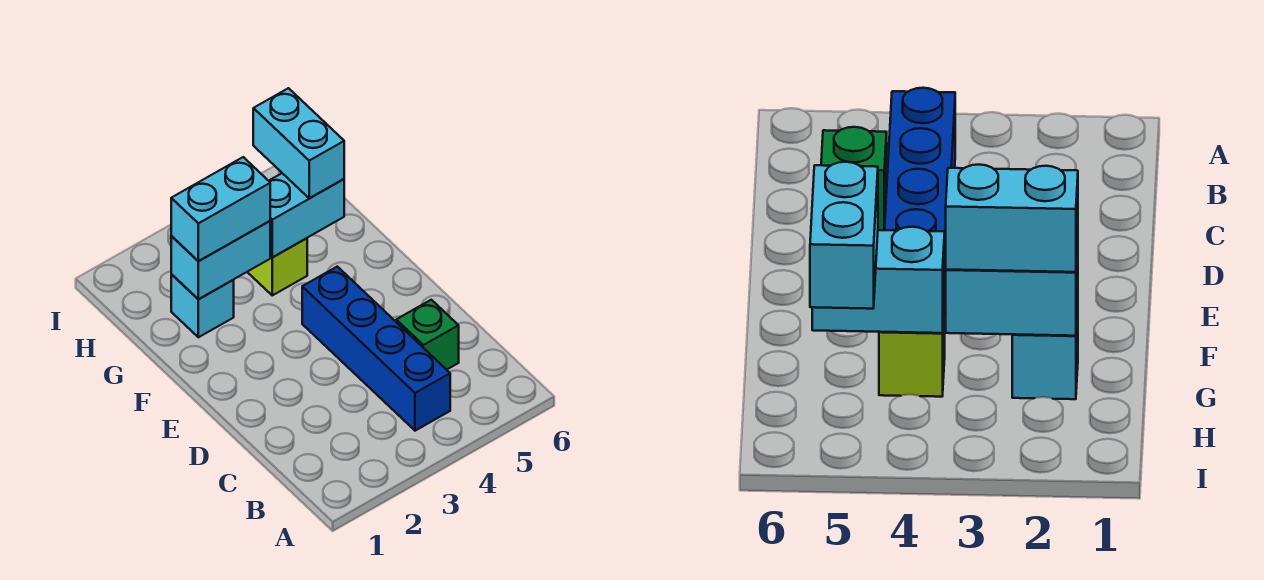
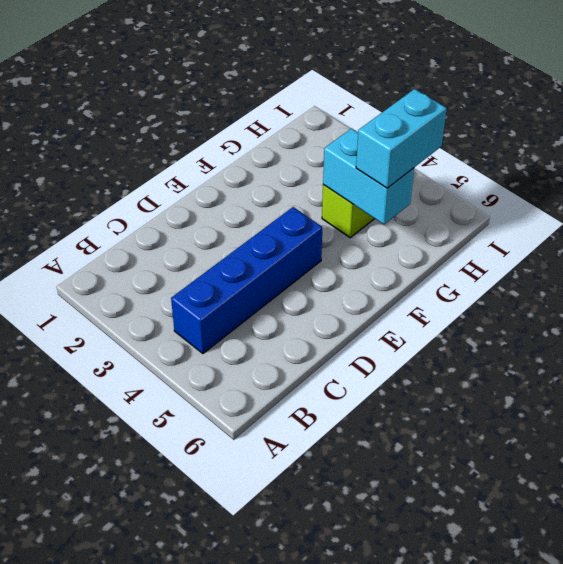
none -> green 1x1 brick [396,300,459,370]
none -> cyan 1x1 brick [171,274,234,337]

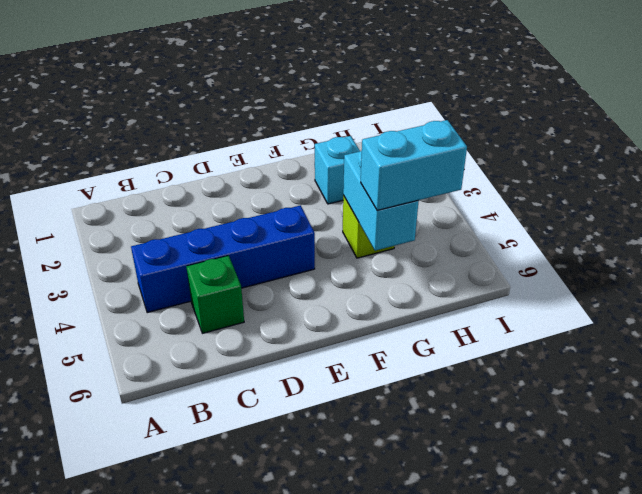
none -> cyan 1x2 brick [171,221,270,299]
none -> cyan 1x2 brick [171,157,270,261]

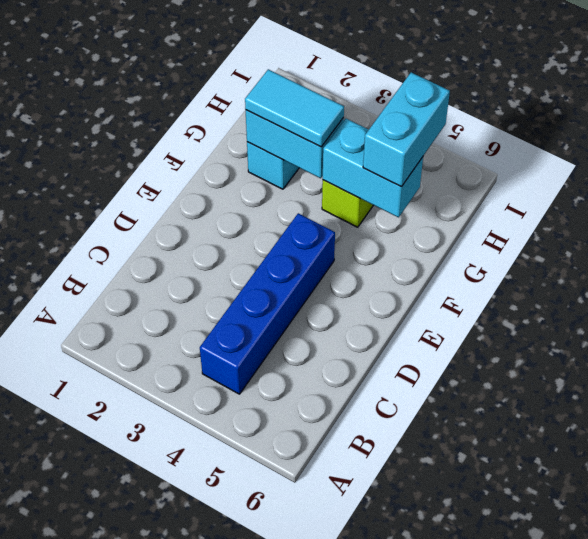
cyan 1x2 tile [245,69,344,147] -> cyan 1x2 brick [171,157,270,261]
none -> green 1x1 brick [396,300,459,370]

